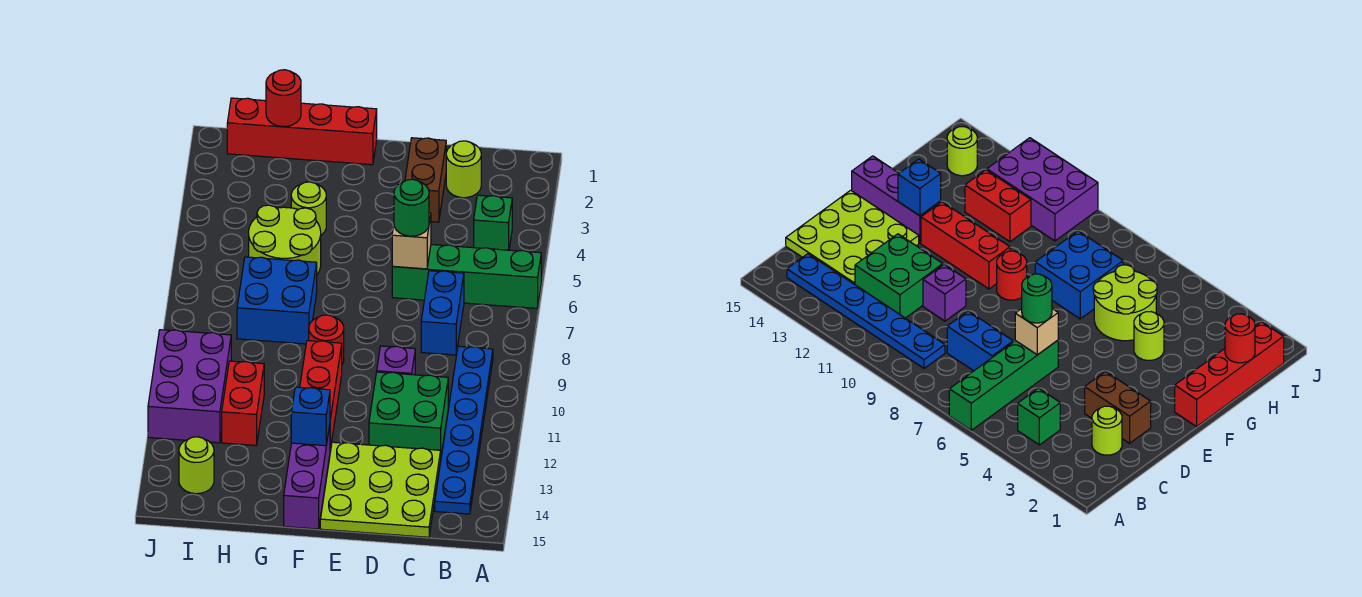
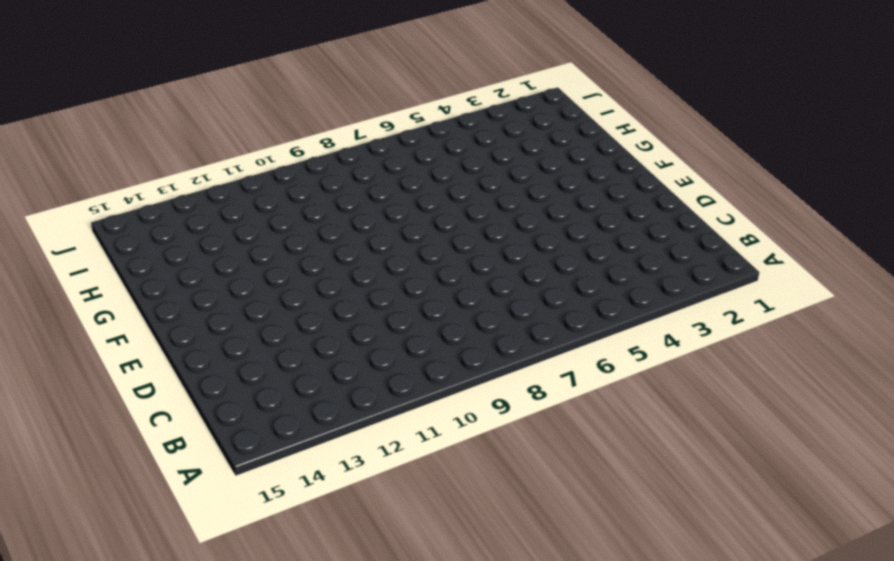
none -> green 1x4 brick [392,245,541,308]
none -> green 1x1 brick [474,195,512,250]
none -> blue 1x6 plate [435,346,493,514]

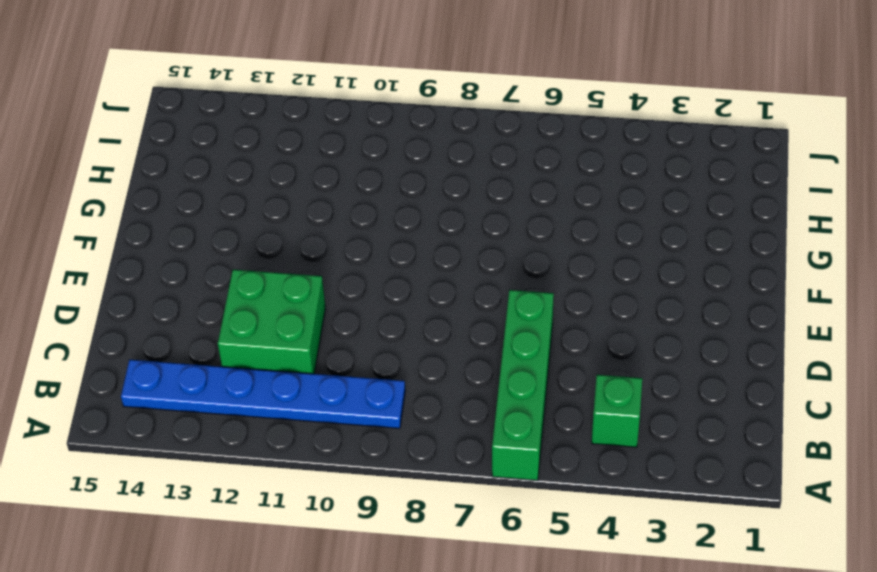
none -> lime 1x1 round brick [446,141,481,198]
none -> blue 1x2 brick [421,271,464,355]
none -> lime 3x3 plate [320,442,441,537]

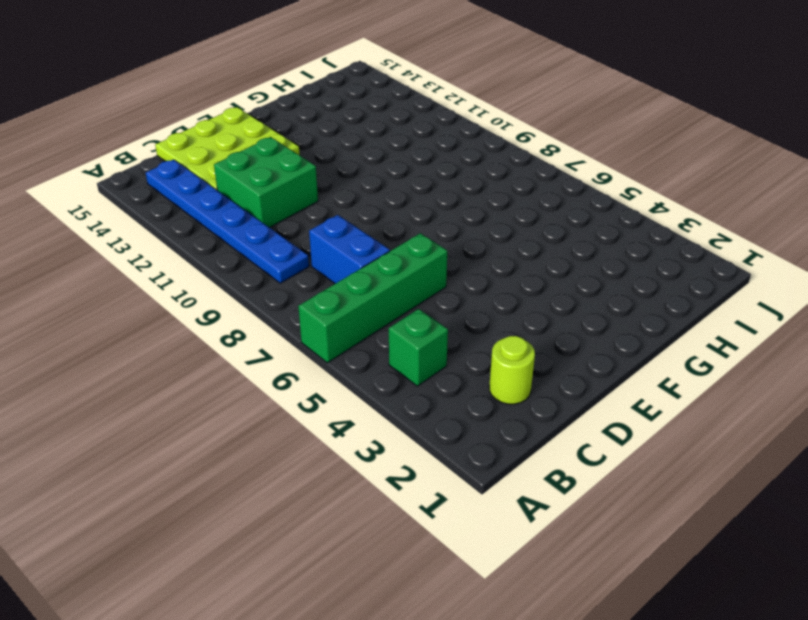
none -> brown 1x2 brick [405,138,446,222]
none -> purple 1x1 brick [377,346,415,375]
none -> red 1x4 brick [227,98,377,165]

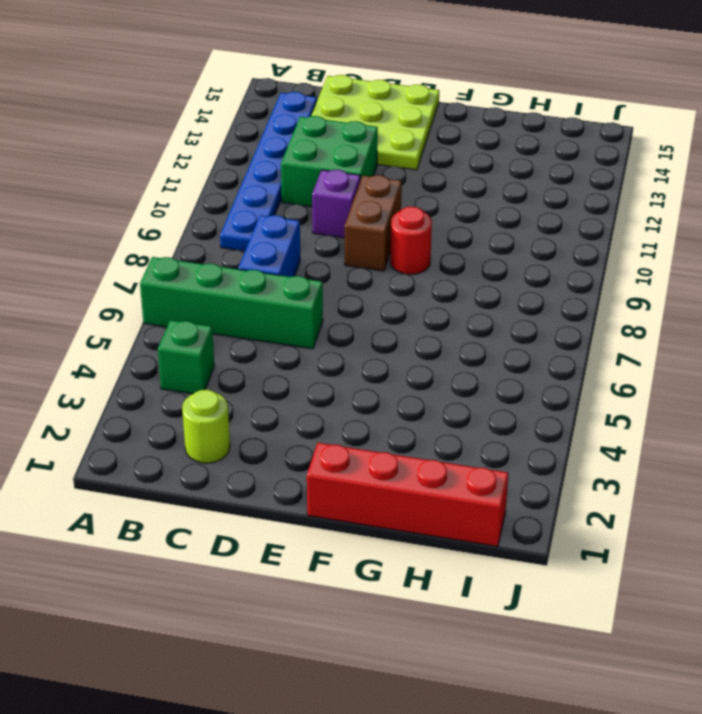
brown 1x2 brick [345,175,402,271] -> brown 1x2 brick moved to [405,138,446,222]
none -> red 1x3 brick [300,341,342,450]
none -> purple 1x3 brick [284,425,330,529]
none -> lime 1x1 round brick [291,182,326,235]

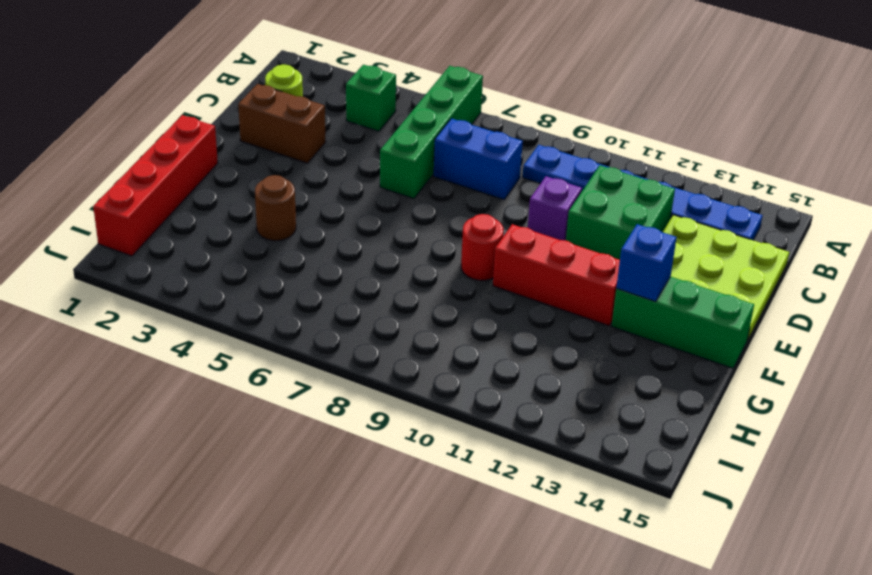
green 1x3 brick [612,277,754,368] -> purple 1x3 brick [284,425,330,529]
brown 1x1 round brick [255,175,296,241] -> lime 1x1 round brick [291,182,326,235]
none -> lime 2x2 round brick [249,205,321,275]
none -> blue 2x2 brick [237,257,317,344]
none -> red 1x2 brick [222,361,264,446]

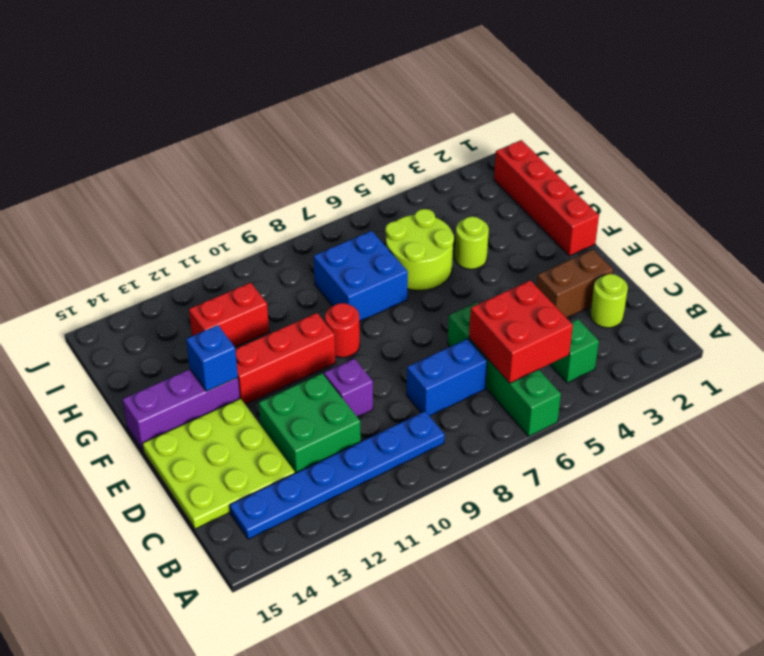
red 2x2 brick [469,280,573,383] -> none
none -> purple 2x3 brick [148,330,231,443]
none -> lime 1x1 round brick [179,437,214,494]
none -> tan 1x1 brick [392,213,431,269]

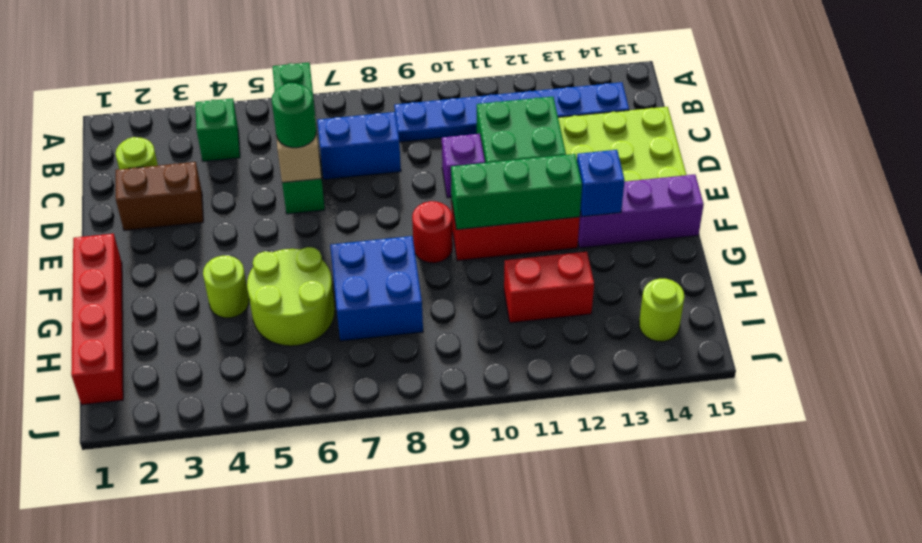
green 1x3 brick [451,154,582,230] -> none
none -> purple 2x3 brick [148,330,231,443]
none -> red 1x1 round brick [266,70,301,127]

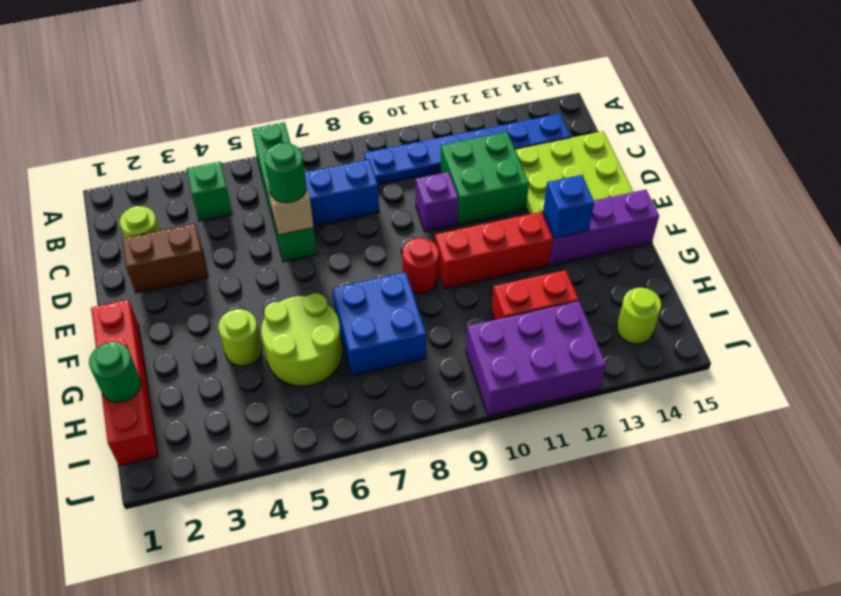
green 1x1 round brick [89,342,141,403] -> red 1x1 round brick [266,70,301,127]

